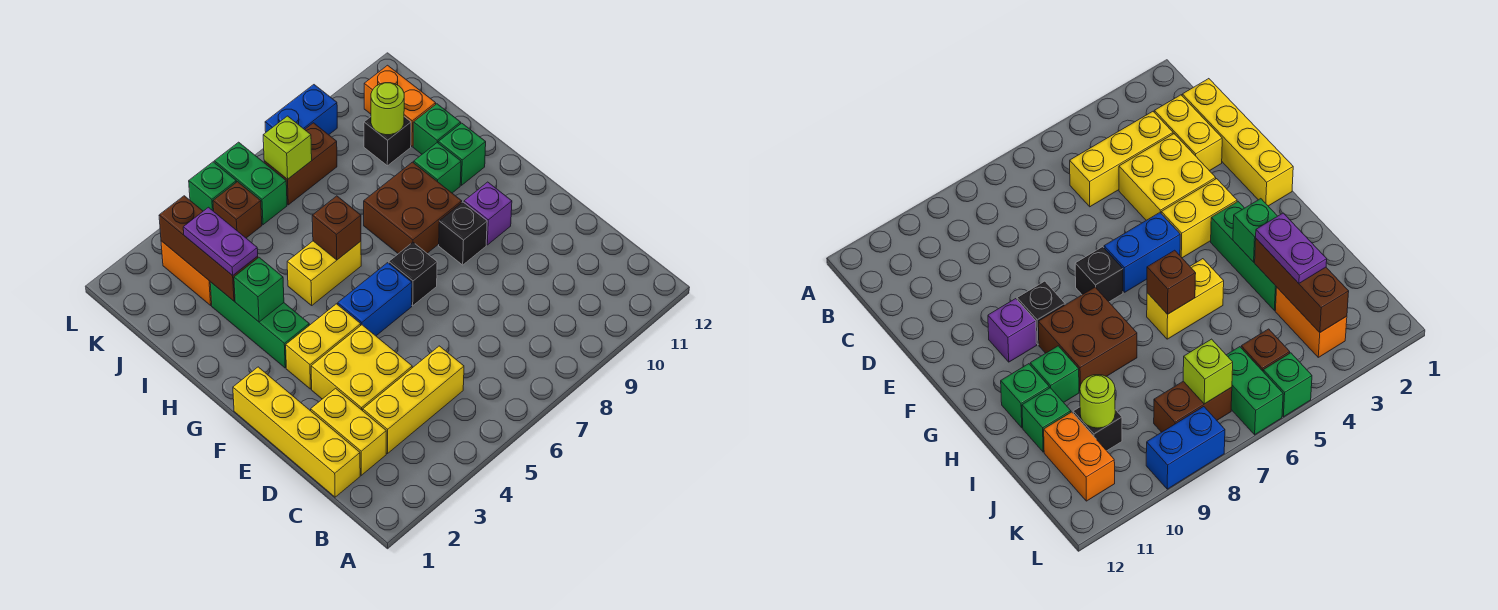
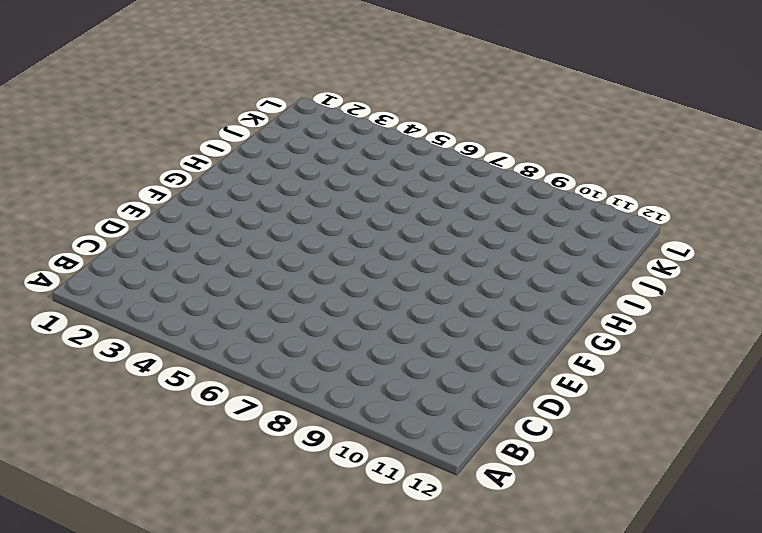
none -> yellow 1x4 brick [233,367,360,497]
none -> yellow 1x2 brick [311,388,386,475]
none -> yellow 1x3 brick [363,346,464,454]

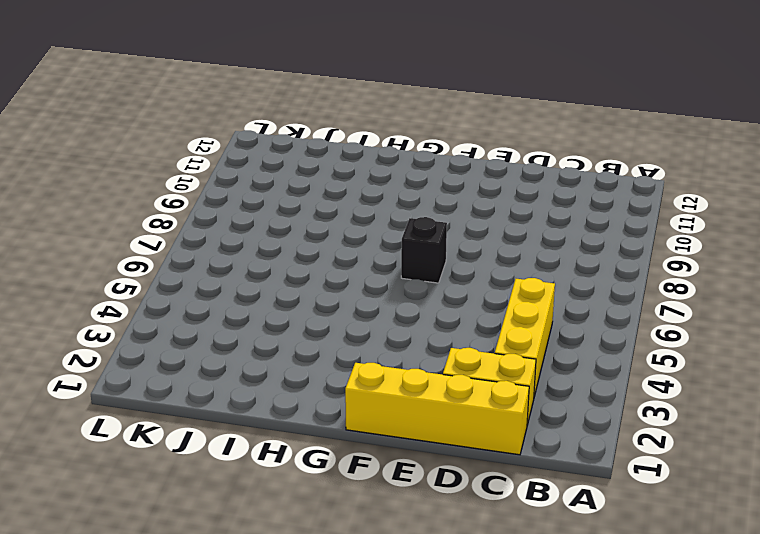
none -> yellow 2x2 brick [311,325,412,411]
none -> yellow 1x2 brick [286,304,361,389]
none -> blue 1x2 brick [338,263,412,336]

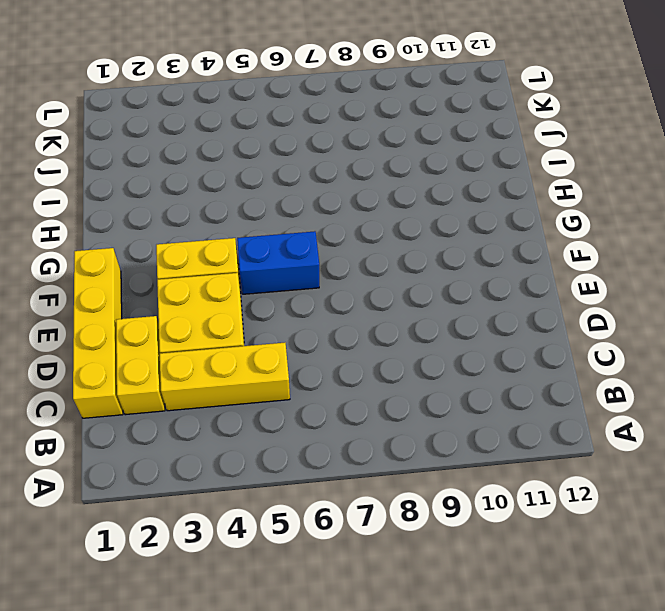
none -> black 1x1 brick [389,242,437,306]
none -> black 1x1 brick [439,202,487,265]
none -> purple 1x1 brick [464,182,512,245]

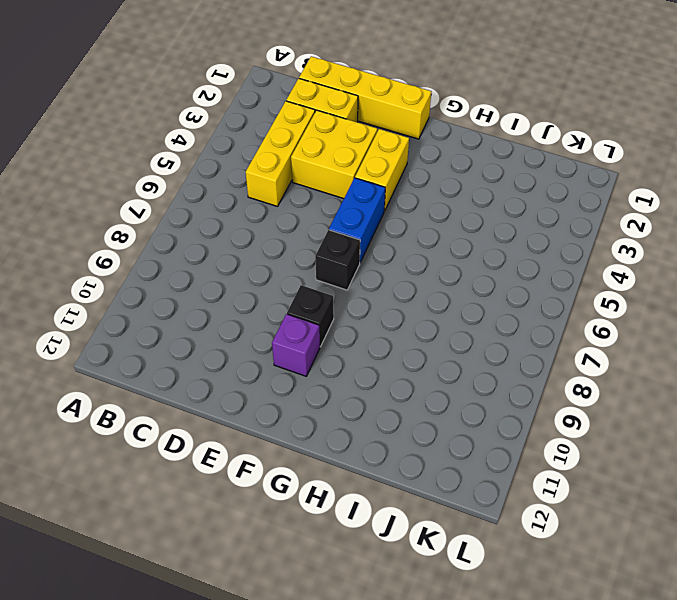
none -> green 1x3 brick [210,282,309,368]
none -> brown 2x2 brick [364,162,462,254]
none -> yellow 1x2 brick [287,241,361,305]

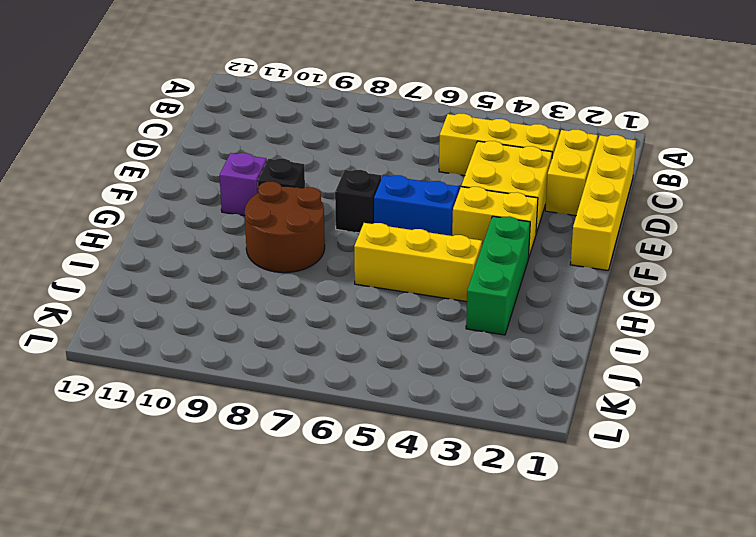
brown 2x2 round brick [245,182,325,273] -> brown 2x2 brick [364,162,462,254]
yellow 1x3 brick [354,223,482,302] -> yellow 1x2 brick [287,241,361,305]
none -> green 1x1 brick [414,143,461,193]
none -> green 1x1 brick [438,123,486,185]
none -> green 1x1 brick [413,104,461,154]

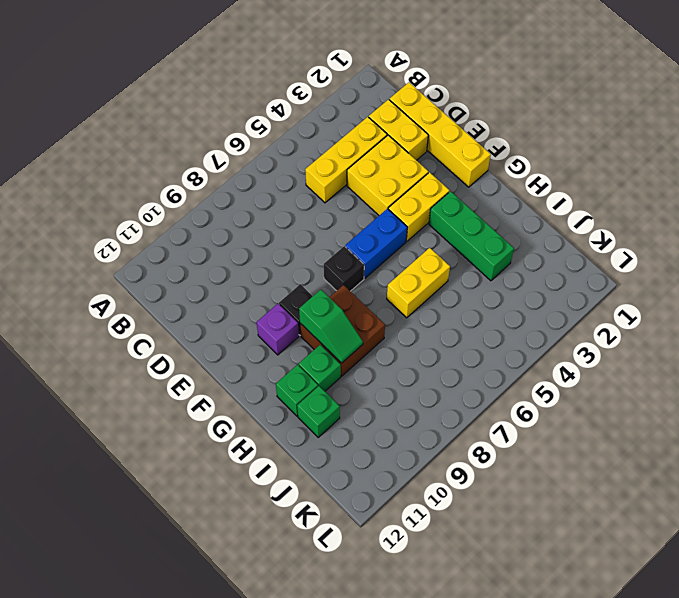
green 1x2 slope [299,290,363,363] -> none
none -> orange 1x2 brick [161,241,212,305]
none -> black 1x1 brick [364,117,411,166]
none -> orange 1x2 brick [364,65,436,146]

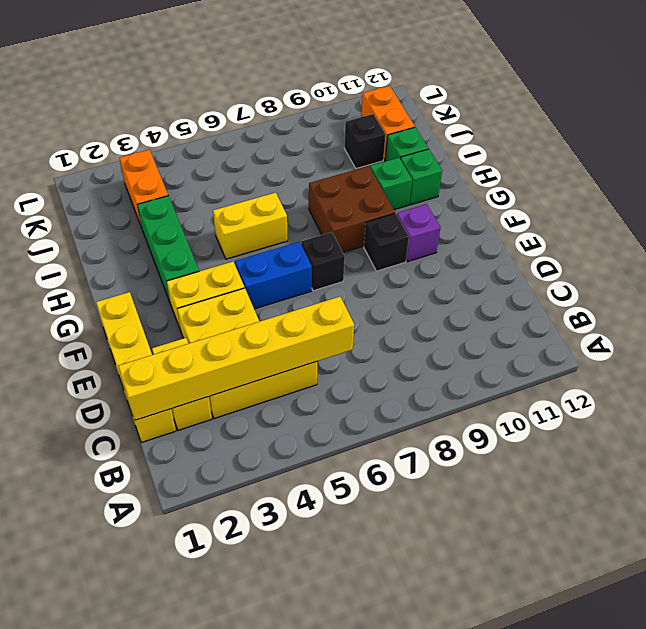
yellow 1x6 brick [118,297,354,420] -> none
none -> brown 1x1 brick [213,182,262,238]
none -> green 1x2 brick [214,142,287,225]
none -> brown 1x2 brick [264,123,337,205]

